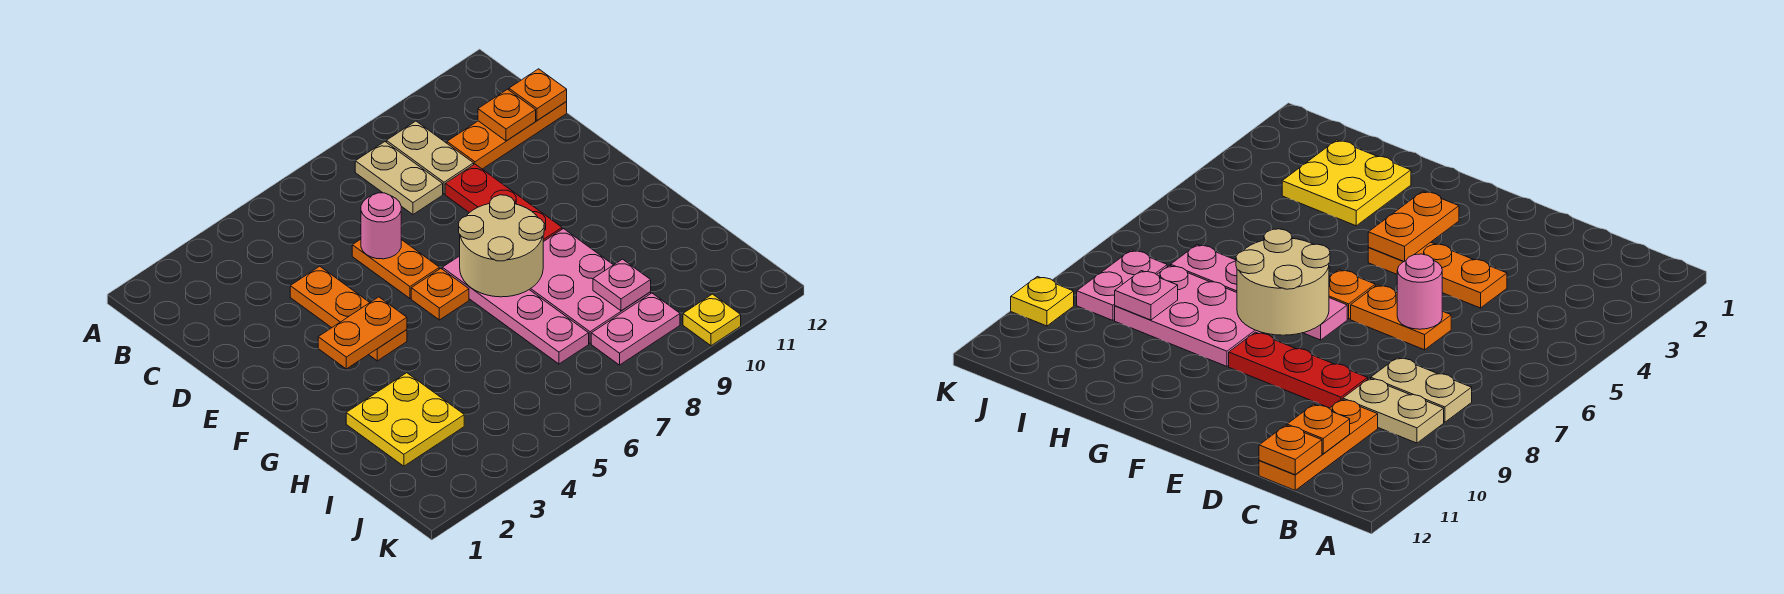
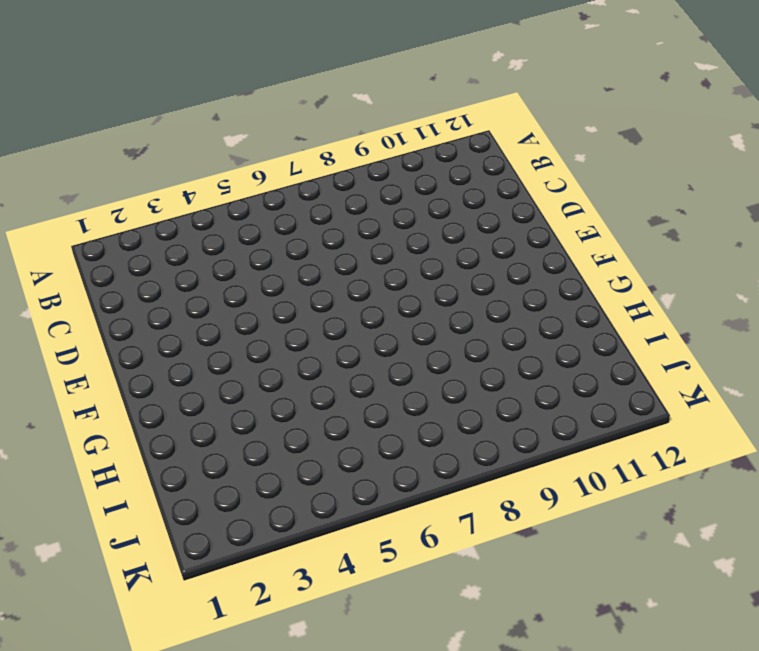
none -> tan 1x2 plate [355,142,443,214]
none -> tan 1x2 plate [386,121,474,194]
none -> orange 1x3 plate [447,102,567,169]

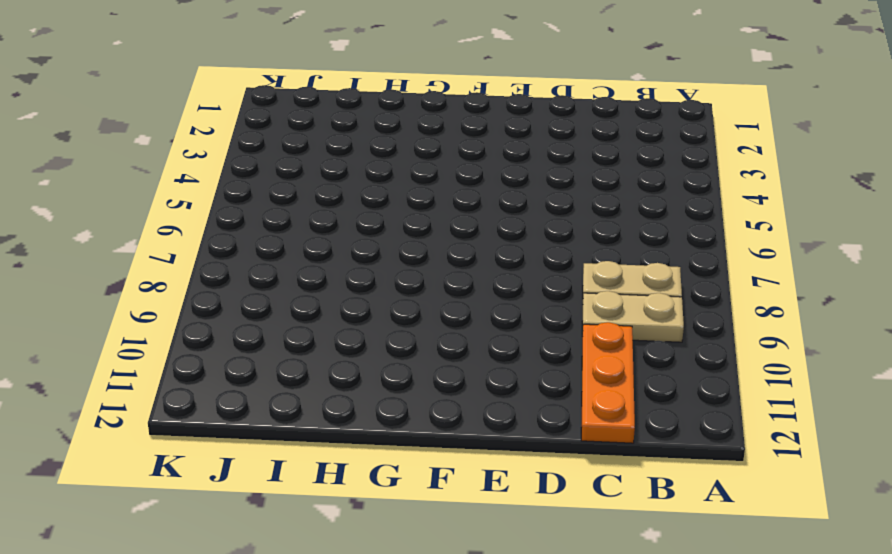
none -> orange 1x3 plate [290,266,407,361]
none -> orange 1x2 plate [352,239,439,298]
none -> red 1x3 plate [445,164,562,242]

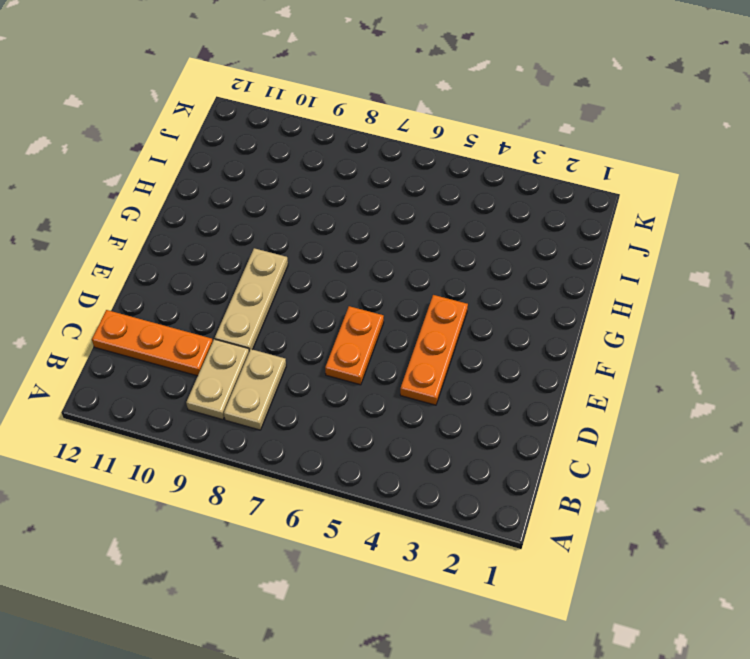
tan 1x3 plate [215,248,288,351] -> red 1x3 plate [445,164,562,242]
none -> orange 1x1 plate [411,269,469,320]
none -> pink 1x4 plate [442,256,589,364]
none -> pink 2x3 plate [530,229,651,343]

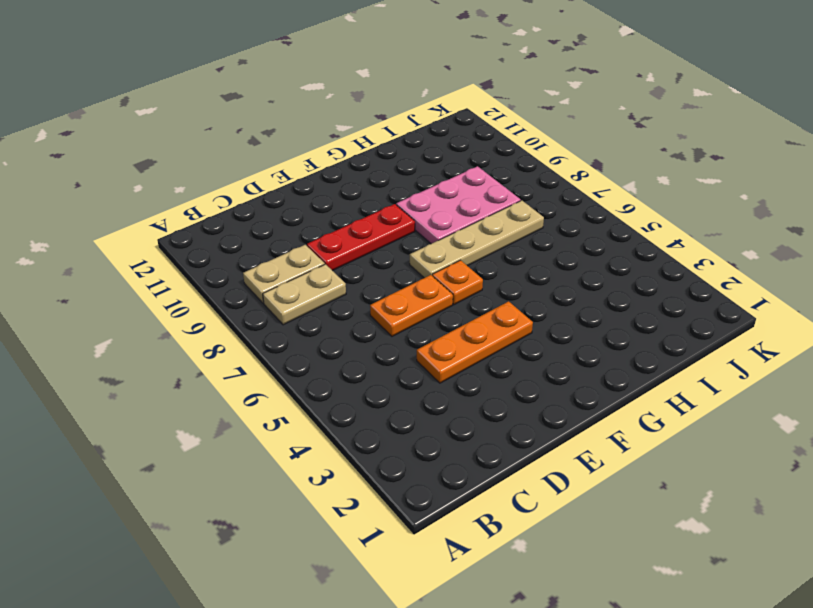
tan 1x4 plate [410,200,544,278] -> pink 1x4 plate [442,256,589,364]
none -> orange 1x3 plate [447,102,567,169]
none -> yellow 2x2 plate [346,373,464,466]
none -> pink 1x2 plate [591,293,680,365]

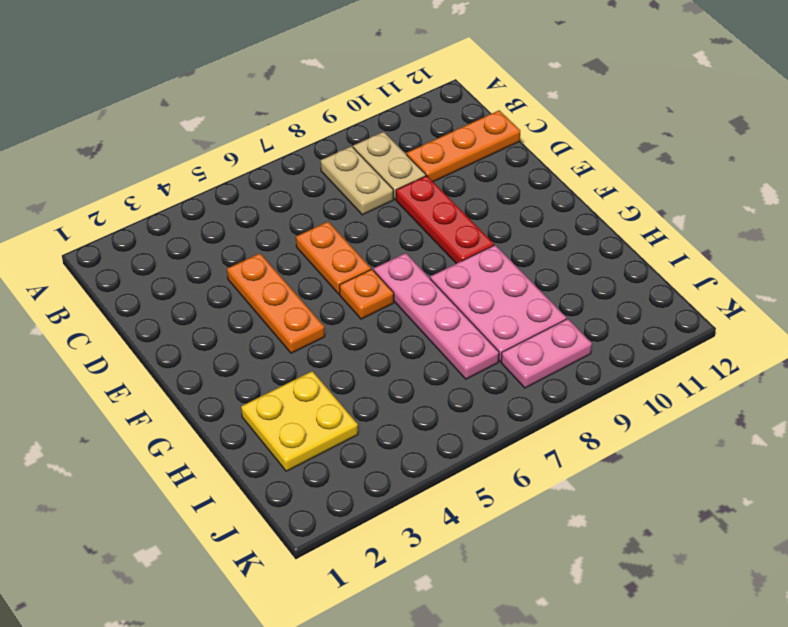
none -> yellow 1x1 plate [683,294,741,346]
none -> orange 1x1 plate [478,89,536,141]
none -> orange 1x1 plate [509,69,567,121]

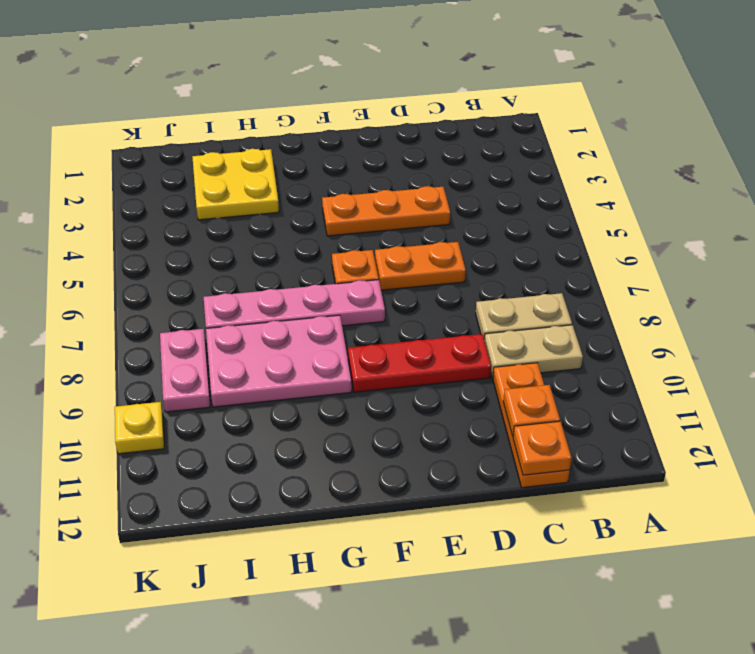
none -> pink 1x1 round brick [361,193,401,259]
none -> orange 1x2 plate [318,297,407,369]
none -> tan 2x2 round brick [459,195,544,297]

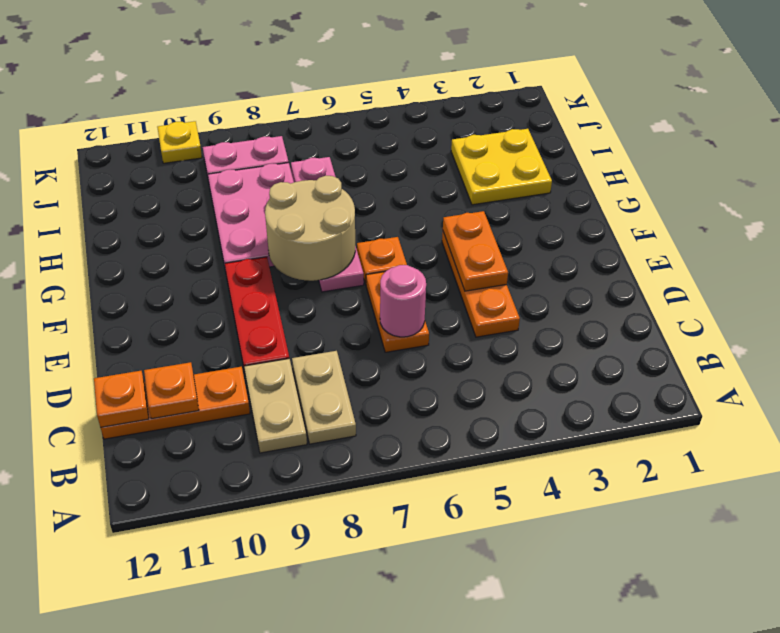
orange 1x2 plate [443,211,508,291] -> orange 1x2 plate turned to [318,297,407,369]
none -> pink 1x1 plate [593,259,651,311]

